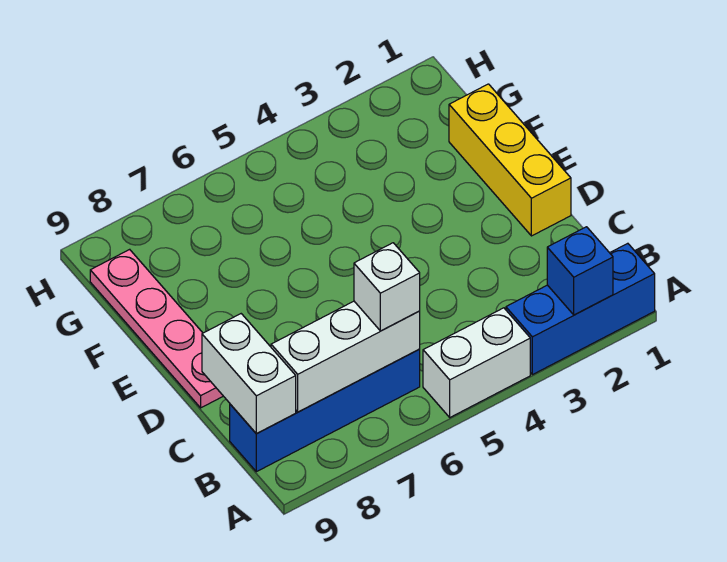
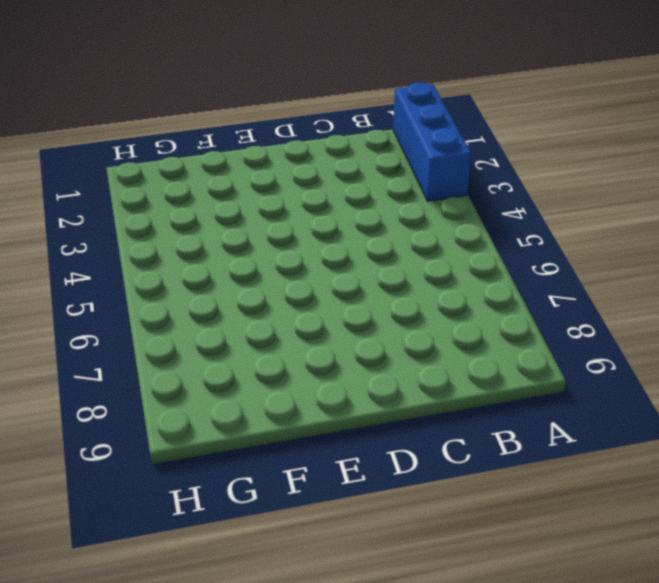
none -> white 1x2 brick [423,308,530,417]
none -> blue 1x4 brick [230,349,420,472]

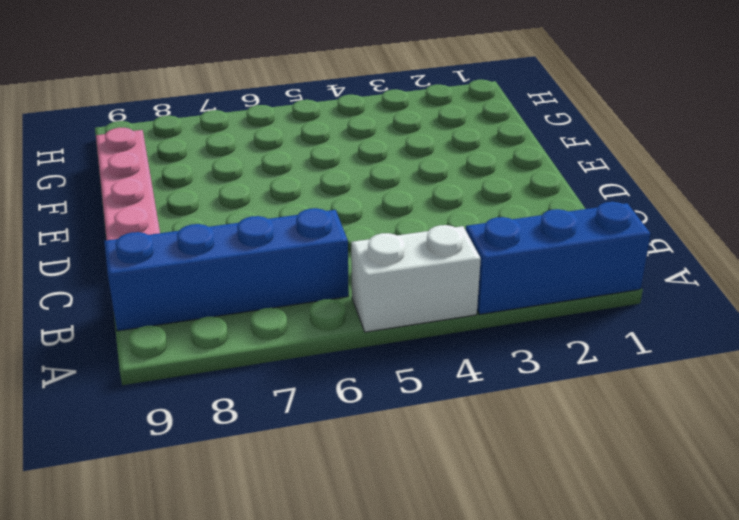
none -> yellow 1x3 brick [449,84,571,236]
none -> blue 1x1 brick [547,227,613,315]

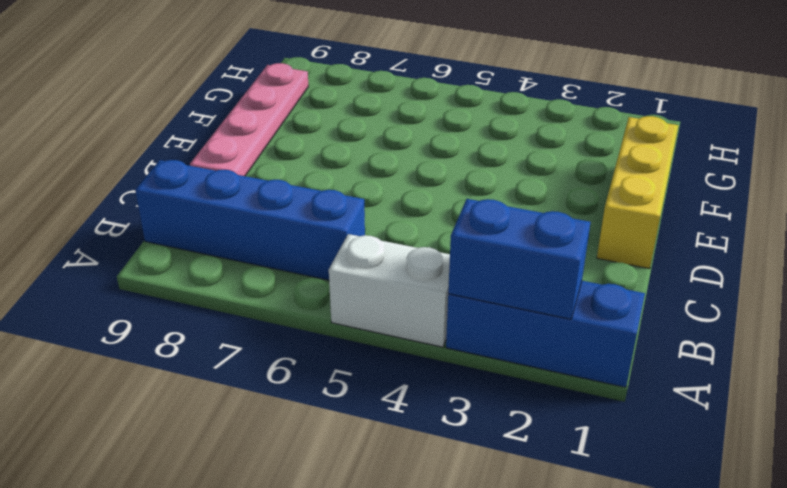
blue 1x2 brick [448,199,590,319] -> blue 1x1 brick [547,227,613,315]
none -> white 1x3 brick [271,301,420,412]
none -> white 1x2 brick [202,314,296,434]

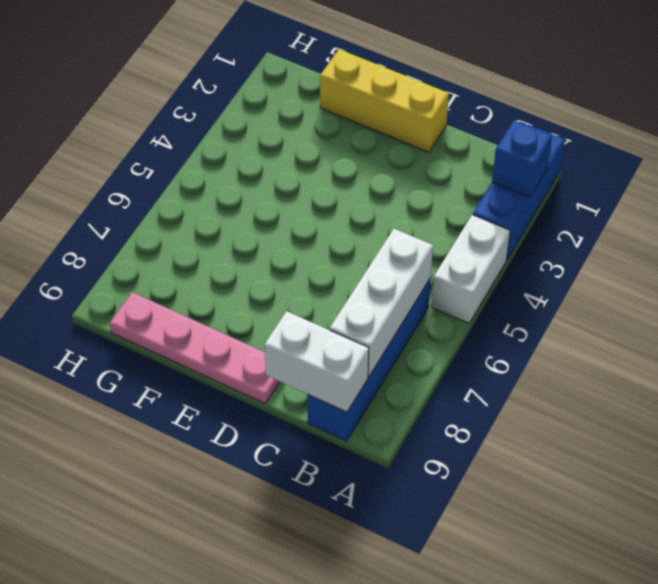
none -> white 1x1 brick [354,243,420,331]

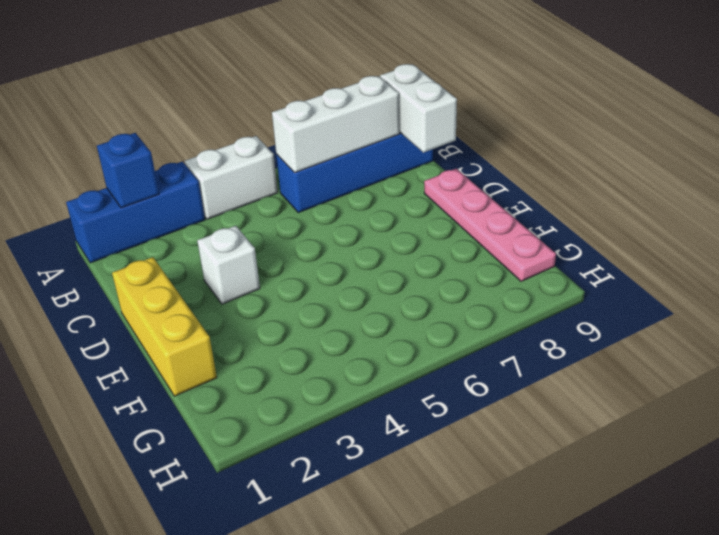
white 1x1 brick [197,226,260,304] -> white 1x1 brick moved to [354,243,420,331]

